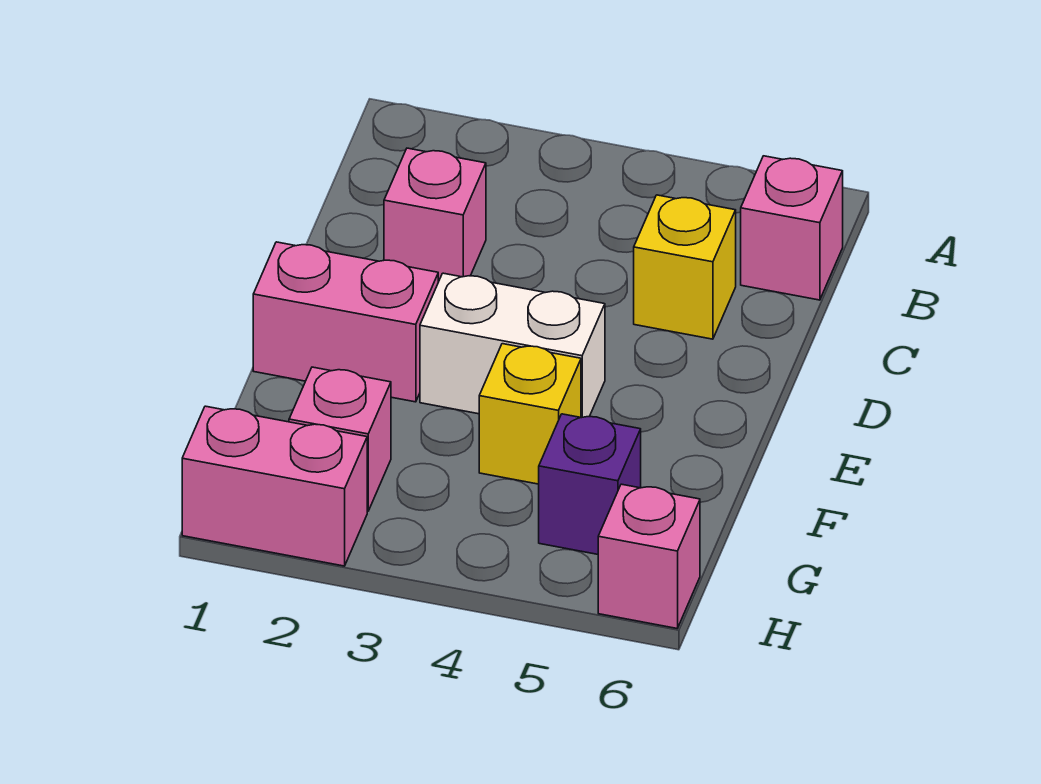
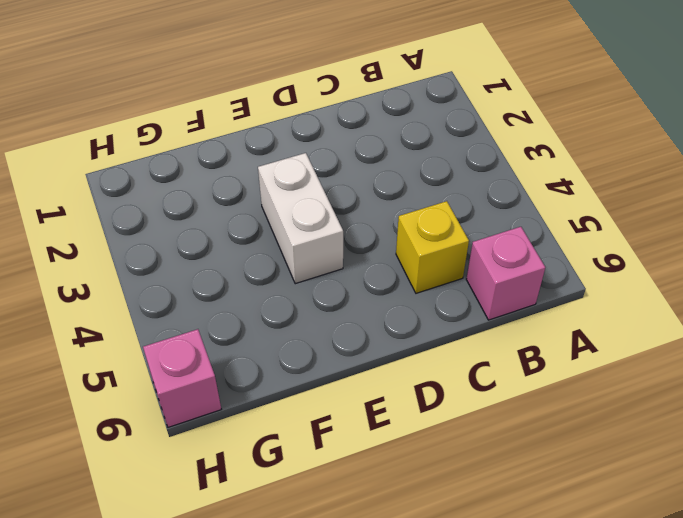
none -> pink 1x1 brick [384,148,486,282]
none -> pink 1x2 brick [253,242,438,402]

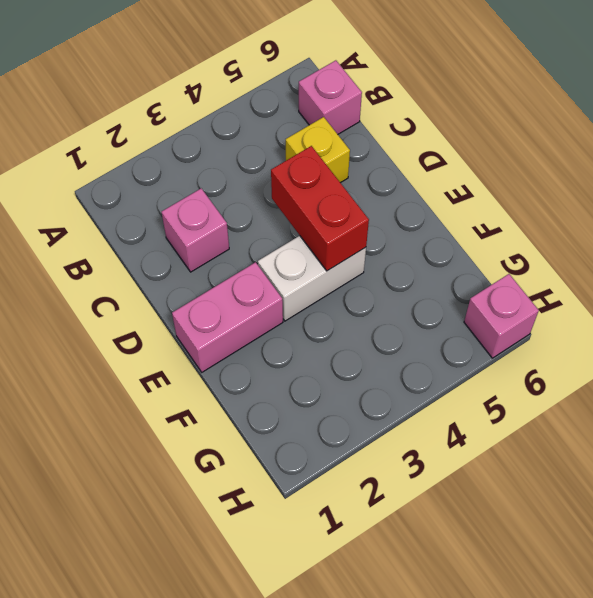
red 1x2 brick [271,146,369,271] -> none
none -> yellow 1x1 brick [479,344,581,484]
none -> pink 1x1 brick [289,367,391,511]

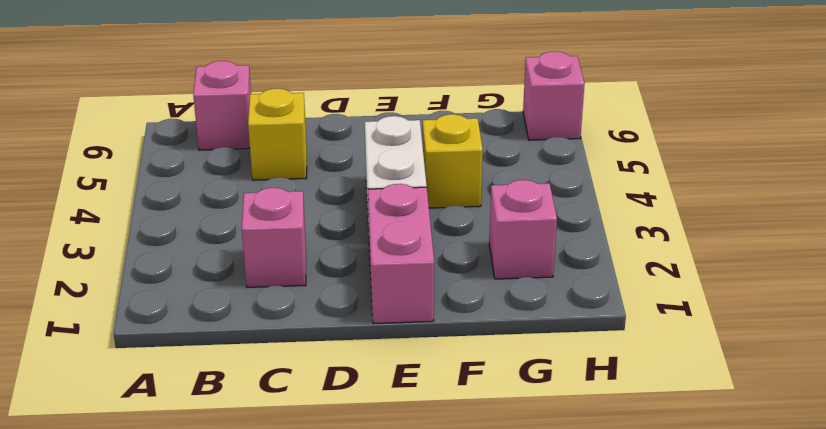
none -> purple 1x1 brick [539,414,641,554]
none -> pink 1x2 brick [182,406,367,566]

